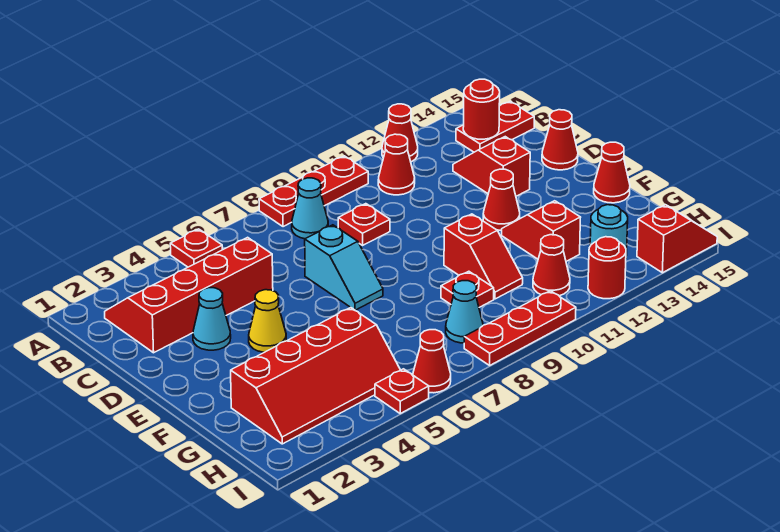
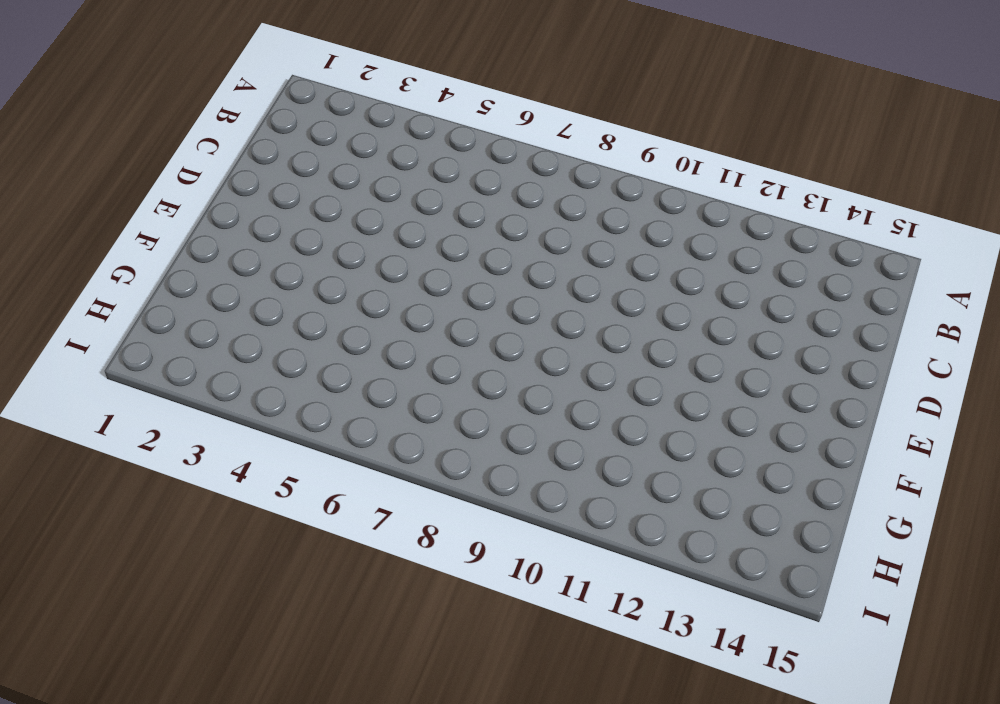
none -> red 1x1 plate [170,229,223,267]
none -> red 1x3 plate [259,156,368,227]
none -> red 1x1 cone [382,104,418,162]

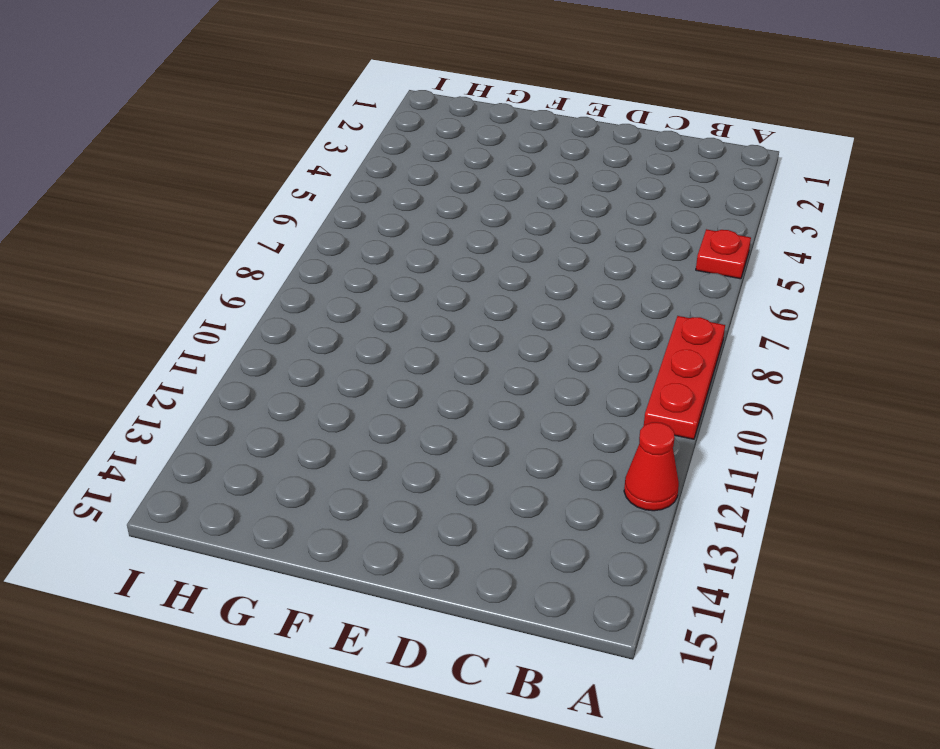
none -> red 2x4 slope [105,237,273,353]
none -> cyan 1x1 cone [292,178,328,239]
none -> red 1x1 cone [378,134,415,195]

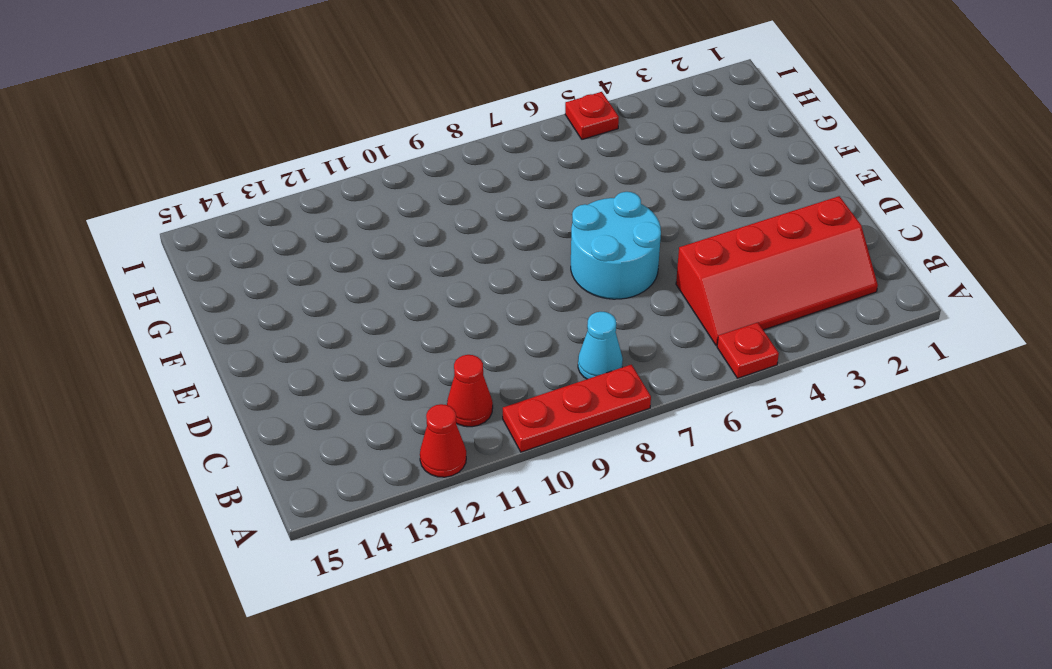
cyan 2x2 round brick [571,192,661,299] -> cyan 1x2 slope [305,225,383,310]
none -> red 1x2 plate [456,101,534,152]
none -> red 1x1 plate [338,204,390,245]
none -> red 1x2 slope [453,137,530,196]

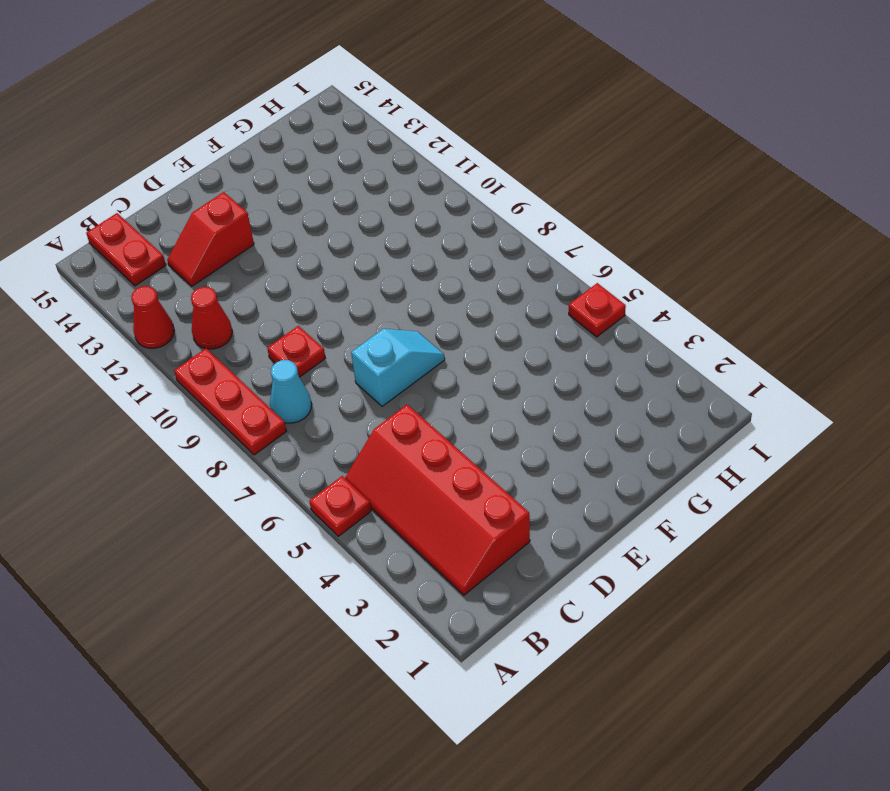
none -> cyan 1x1 cone [193,288,231,350]
none -> red 1x1 cone [542,110,578,170]
none -> yellow 1x1 cone [249,290,286,352]

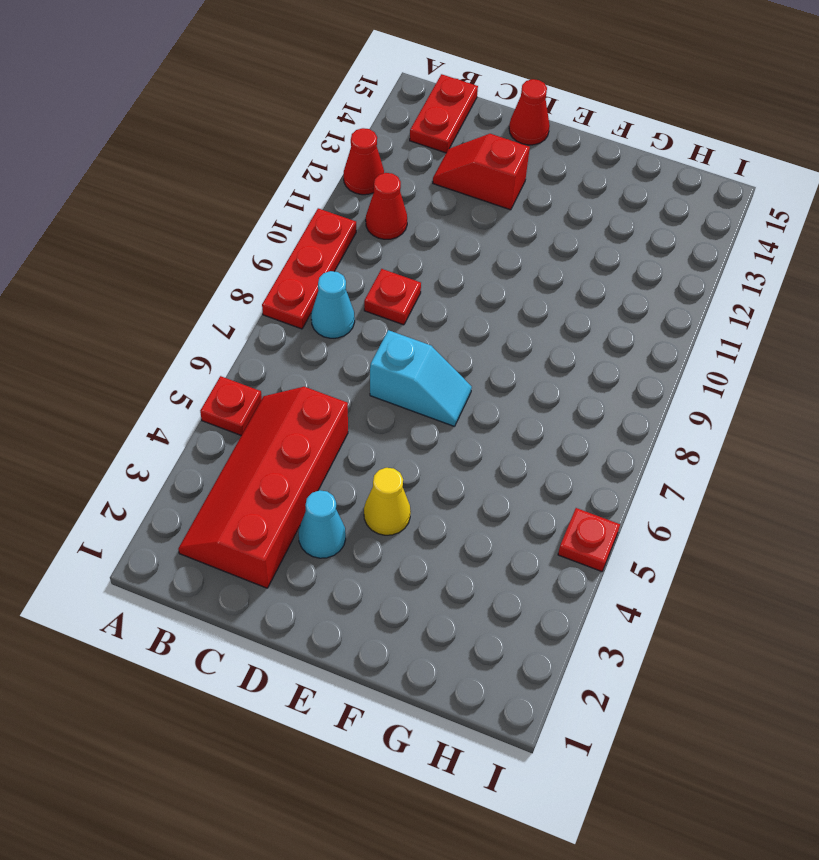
none -> red 1x1 cone [483,169,520,230]
none -> red 1x2 slope [444,214,523,299]
none -> red 1x2 slope [501,201,581,261]

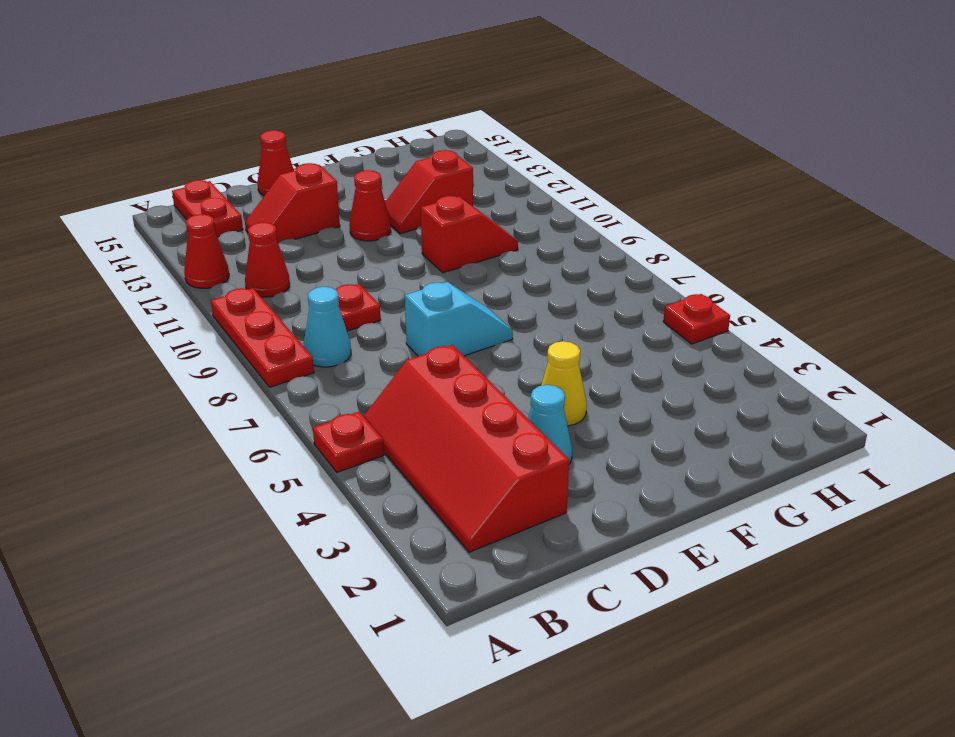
none -> red 1x1 cone [594,142,630,203]
none -> red 2x4 slope [231,307,400,444]
none -> red 1x1 plate [441,271,494,307]

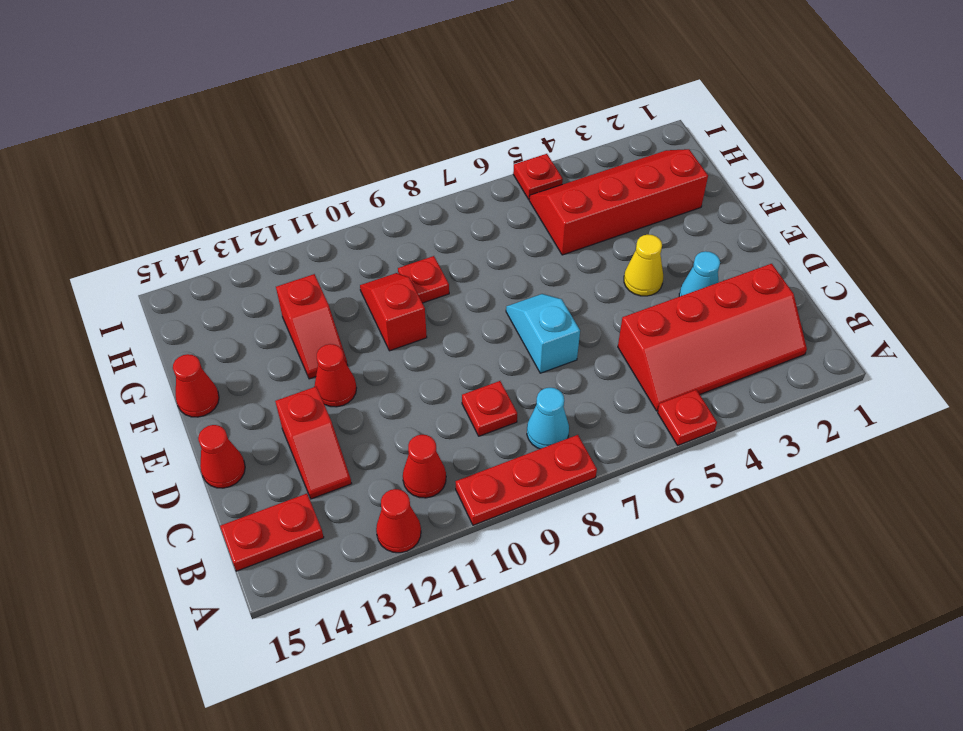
none -> cyan 1x1 cone [446,281,483,343]
none -> red 1x1 cone [533,235,570,296]
none -> cyan 1x1 round brick [590,205,628,256]

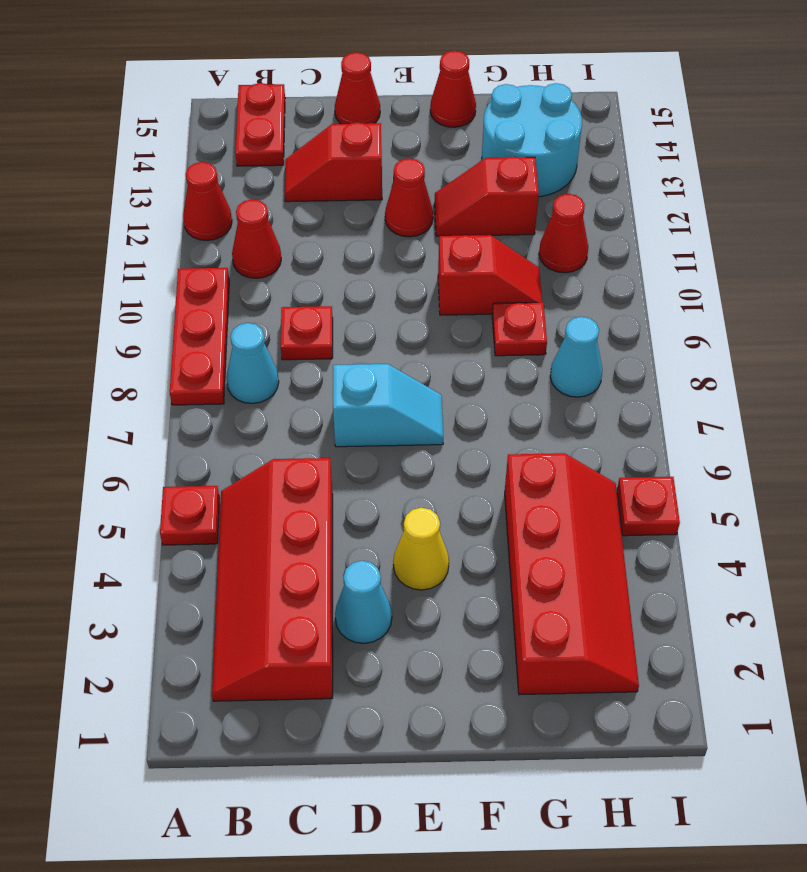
cyan 2x2 round brick [482,83,582,197] -> cyan 1x1 round brick [590,205,628,256]
none -> red 1x1 cone [413,330,451,393]
none -> red 1x3 plate [464,291,576,365]
none -> red 1x1 round brick [588,237,626,299]

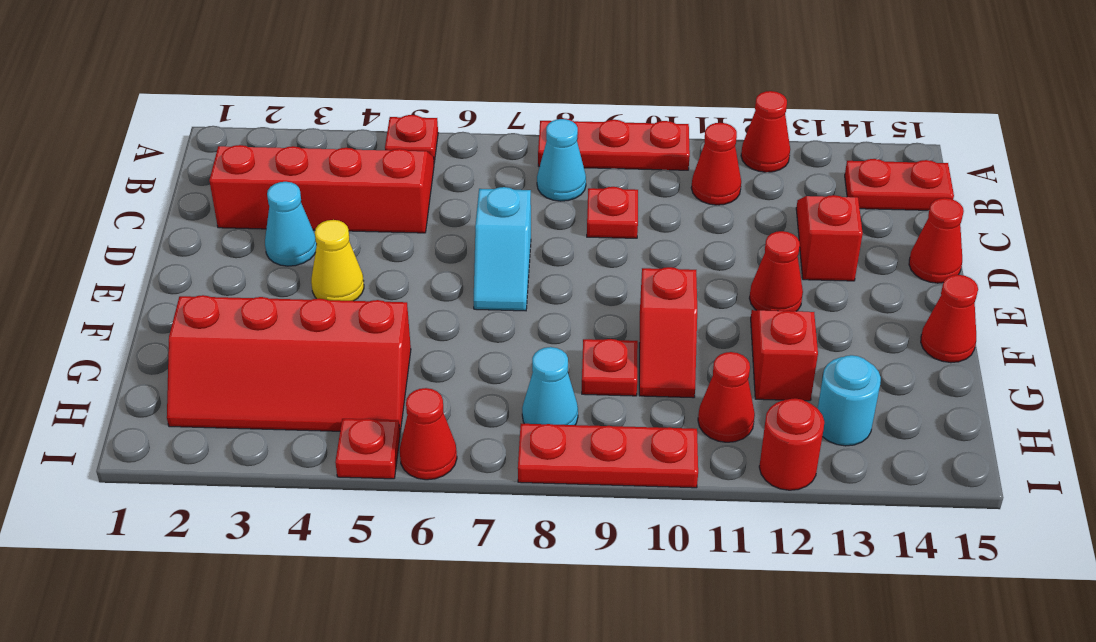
none -> red 1x2 slope [637,205,717,273]
none -> red 1x1 round brick [463,79,500,139]

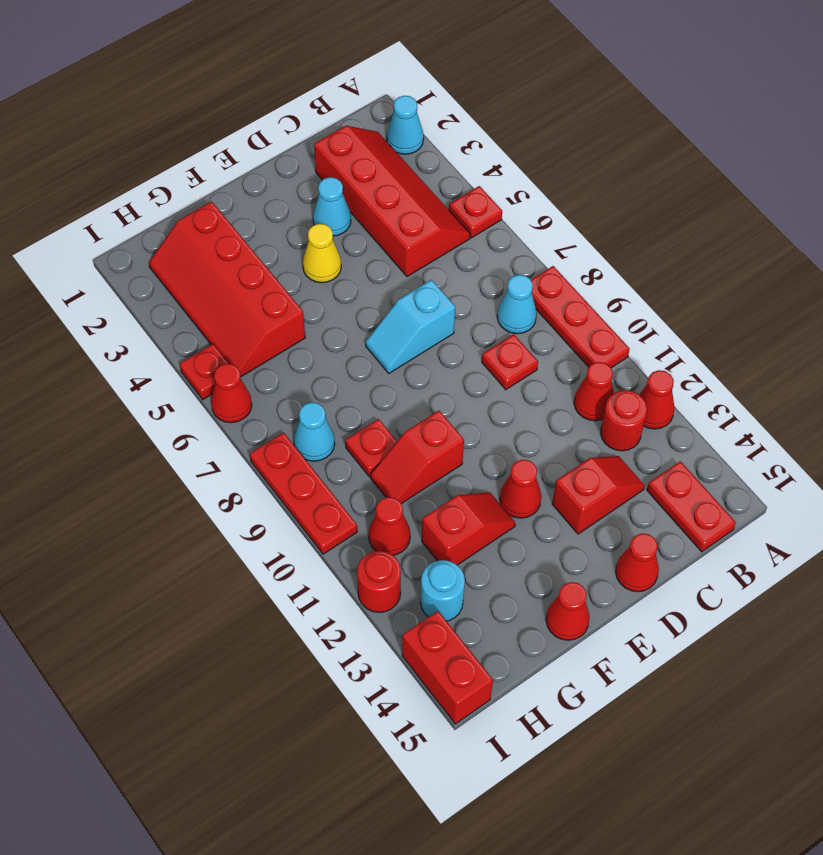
cyan 1x1 cone [387,96,424,154] -> none
red 1x1 round brick [601,390,647,451] -> red 1x1 round brick moved to [463,79,500,139]
red 1x2 brick [402,611,493,724] -> red 1x2 slope [637,205,717,273]

